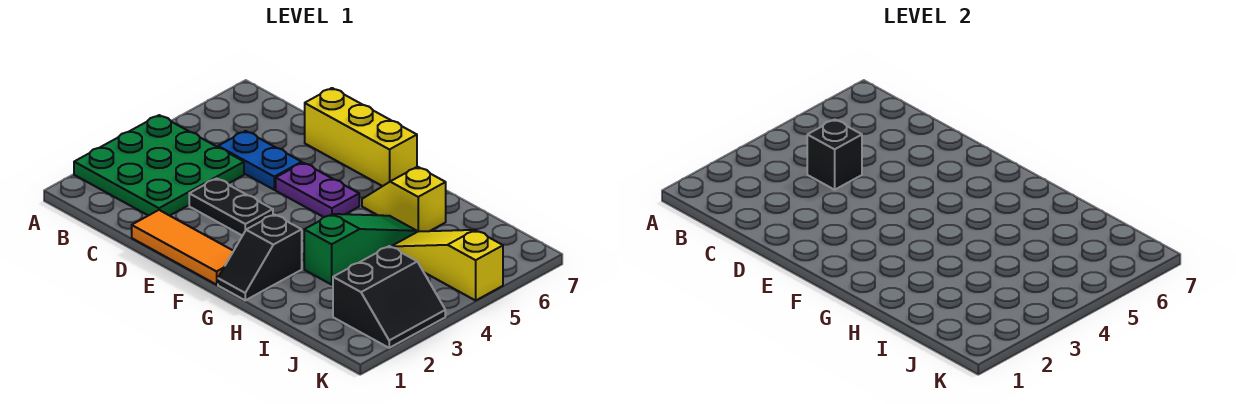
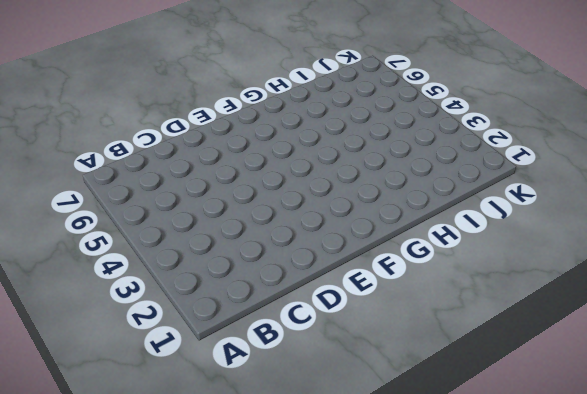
none -> green 3x3 plate [74,115,244,216]
none -> blue 1x2 plate [218,131,302,190]
none -> orange 1x3 tile [132,210,233,285]

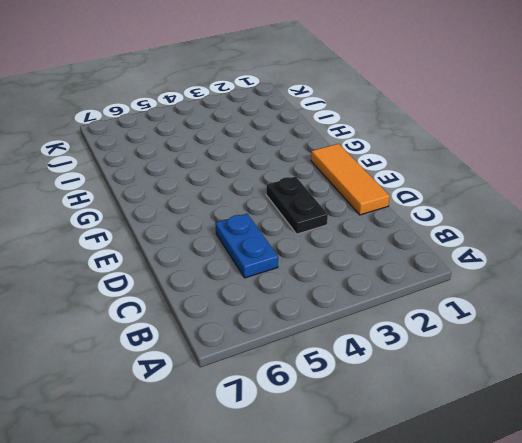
none -> green 3x3 plate [74,115,244,216]
none -> yellow 1x3 brick [305,88,417,186]
none -> purple 1x2 plate [276,163,359,217]

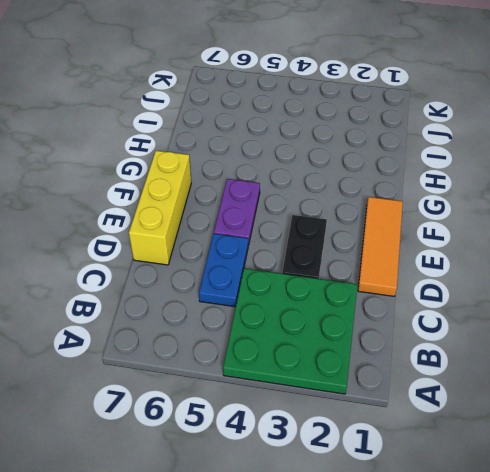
none -> black 1x2 slope [218,214,302,300]
none -> yellow 1x2 slope [362,167,446,232]
none -> green 1x3 slope [304,214,417,285]

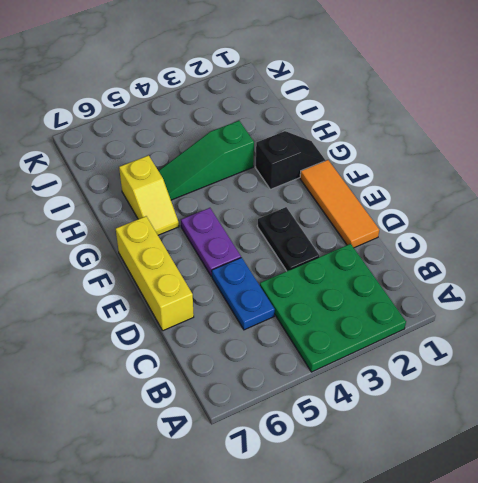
none -> yellow 1x3 slope [391,230,503,300]
none -> black 2x2 slope [333,246,445,348]
none -> black 1x1 brick [807,120,862,190]

